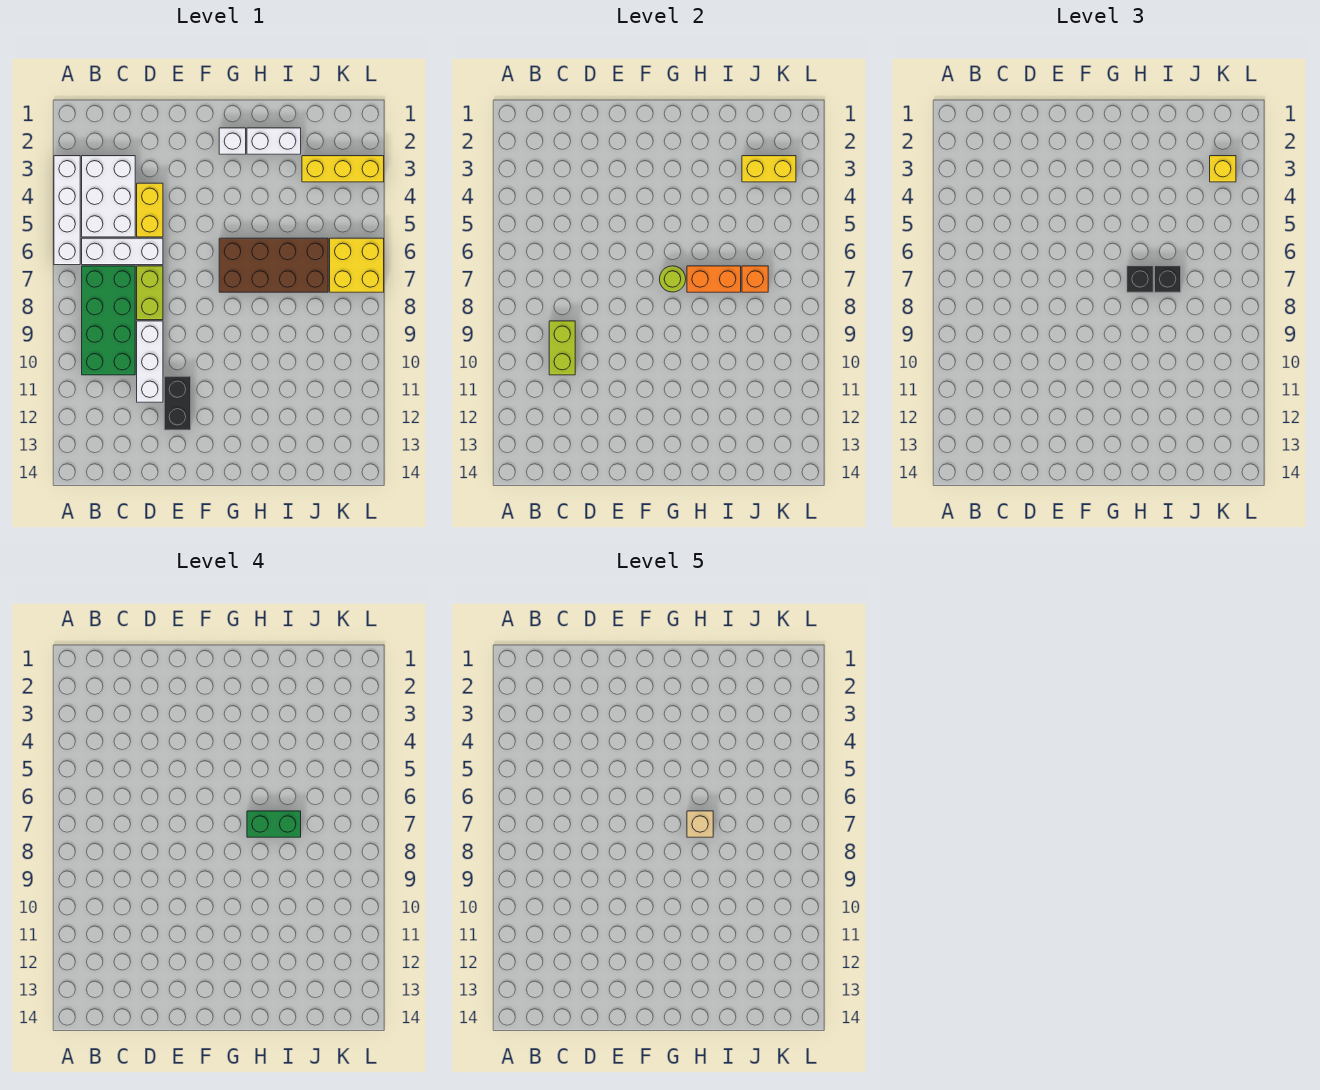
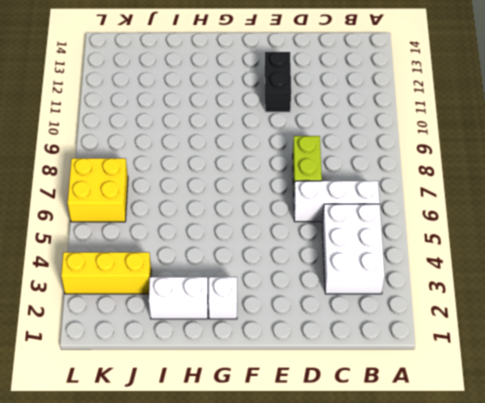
none -> white 1x4 brick [54,156,80,265]
none -> green 2x4 brick [82,266,135,375]
none -> yellow 1x2 brick [137,183,163,237]

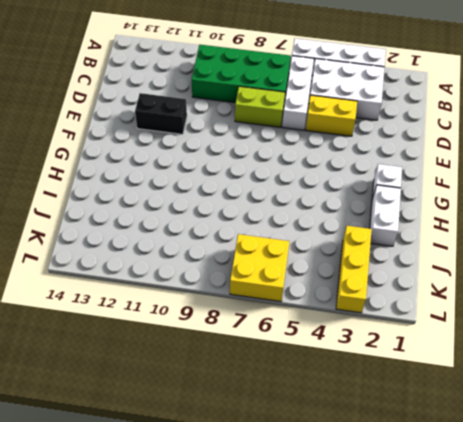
none -> white 1x3 brick [137,321,163,402]
none -> brown 2x4 brick [219,238,328,292]
none -> lime 1x2 brick [549,321,575,375]

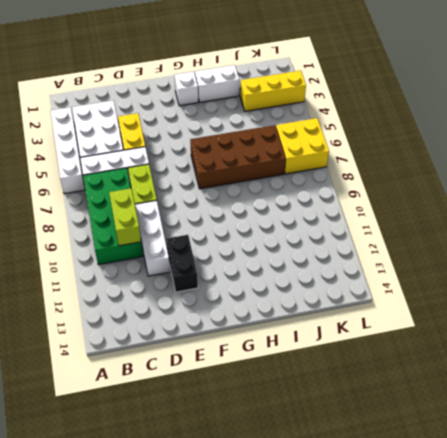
none -> lime 1x1 round brick [660,266,686,292]
none -> orange 1x2 brick [687,266,741,292]
none -> yellow 1x2 brick [742,156,796,182]

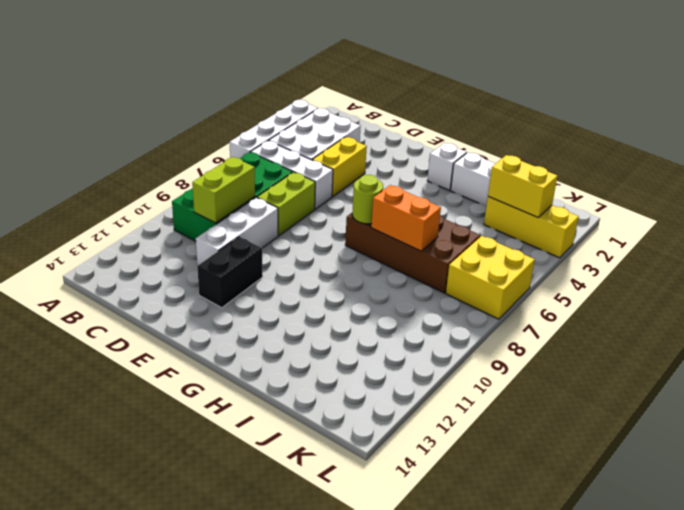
none -> orange 1x1 brick [742,266,768,292]
none -> black 1x1 brick [1127,266,1153,292]
none -> black 1x1 brick [1155,266,1181,292]

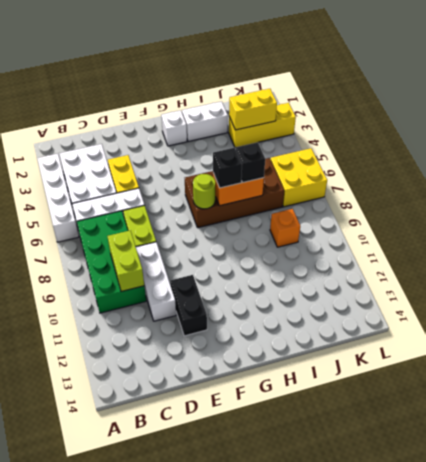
orange 1x1 brick [270,209,300,247] -> orange 1x1 brick moved to [742,266,768,292]
none -> yellow 1x1 brick [1210,156,1236,182]
none -> green 1x2 brick [247,811,301,837]
none -> tan 1x1 brick [687,811,713,837]

